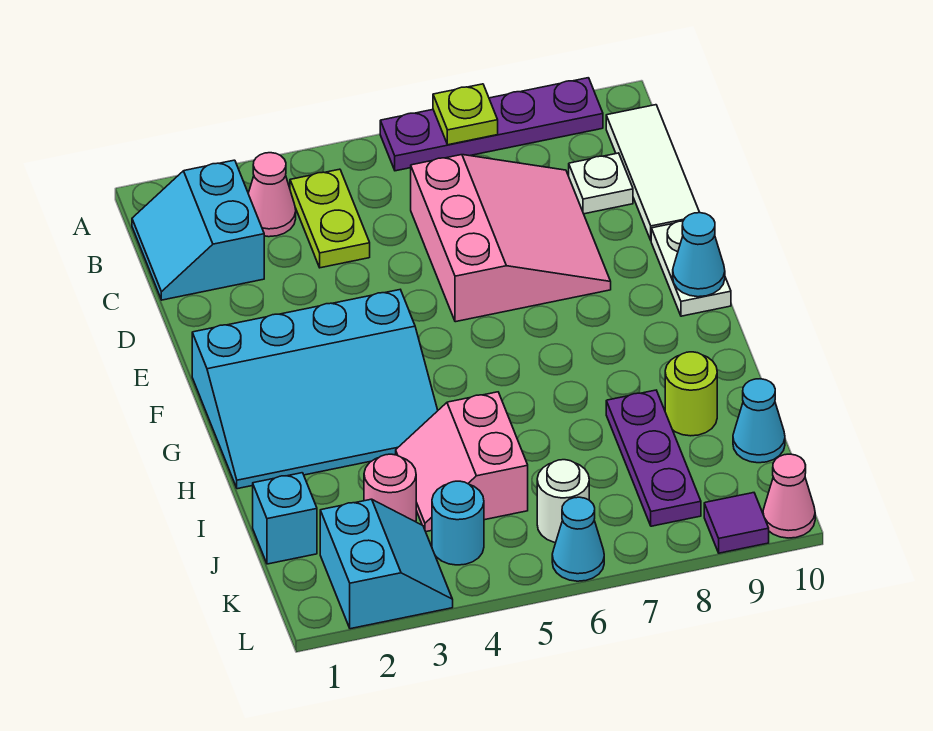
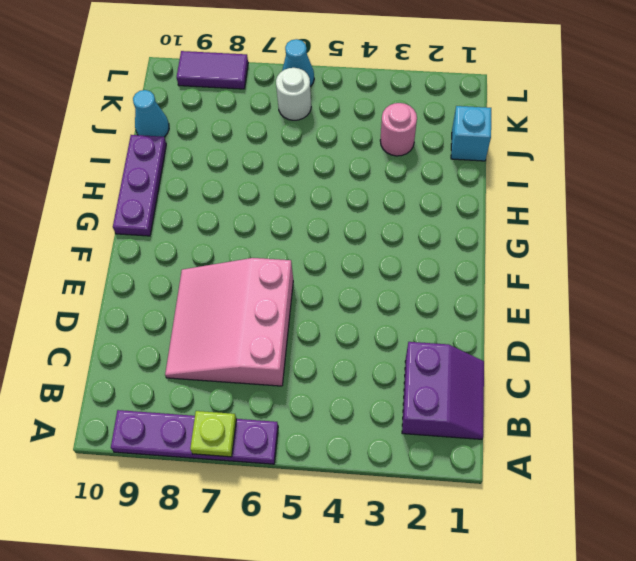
purple 2x2 slope [402,342,484,439] -> cyan 2x2 slope [132,160,264,300]
purple 1x3 plate [113,135,166,236] -> purple 1x3 plate moved to [606,390,701,526]
purple 1x2 tile [177,51,248,89] -> purple 1x1 tile [704,493,769,553]
none -> pink 1x1 cone [248,153,296,237]
none -> lime 1x2 plate [290,169,370,268]
none -> white 1x3 tile [606,105,700,240]

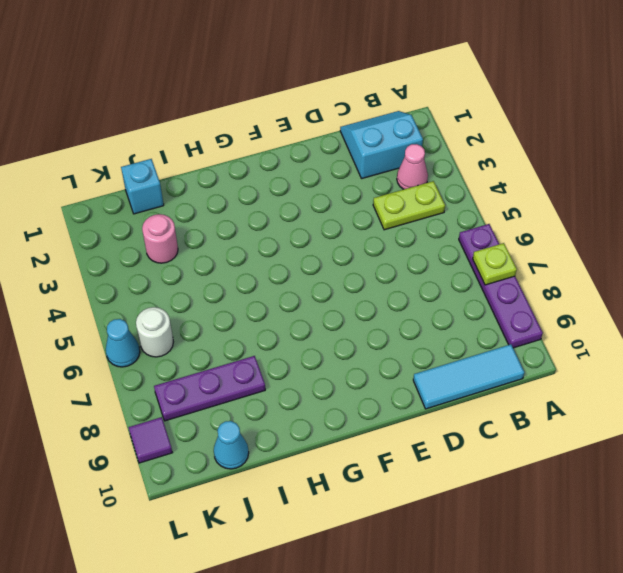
cyan 1x3 tile [413,344,524,409] -> white 1x3 tile [606,105,700,240]
none -> pink 3x3 slope [411,155,611,322]
none -> white 1x1 plate [569,153,633,214]
none -> white 1x2 plate [651,221,731,316]

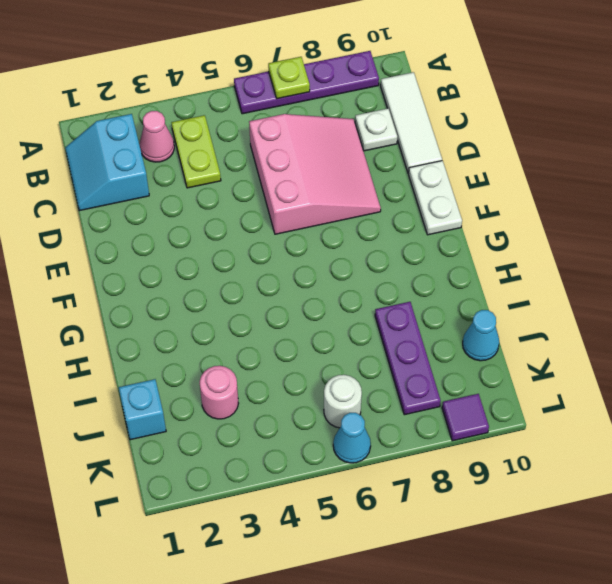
none -> cyan 3x4 slope [192,290,438,489]
none -> pink 2x2 slope [396,392,528,532]
none -> lime 1x1 round brick [665,352,717,436]

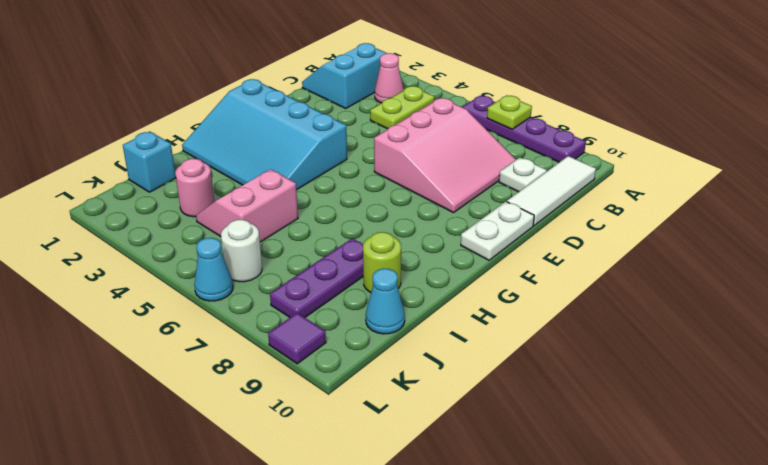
none -> cyan 2x2 slope [320,499,453,629]
none -> cyan 1x1 round brick [432,481,484,565]
none -> pink 1x1 cone [763,454,815,538]

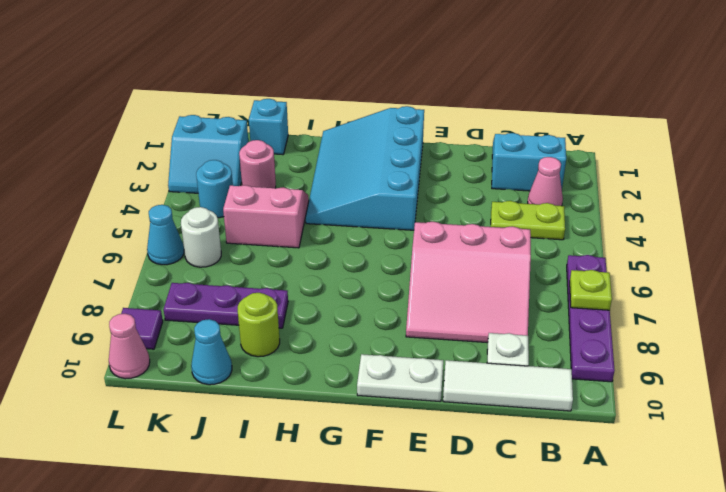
none -> cyan 1x1 cone [673,213,725,297]

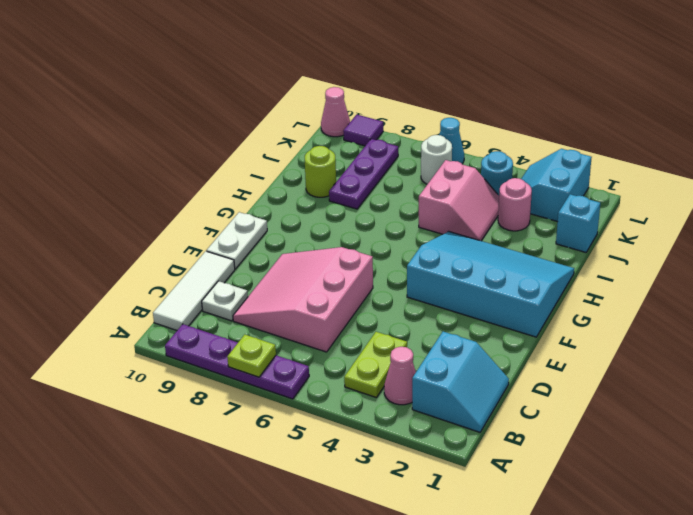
none -> cyan 1x1 cone [733,379,785,463]
none -> cyan 1x1 cone [673,213,725,297]

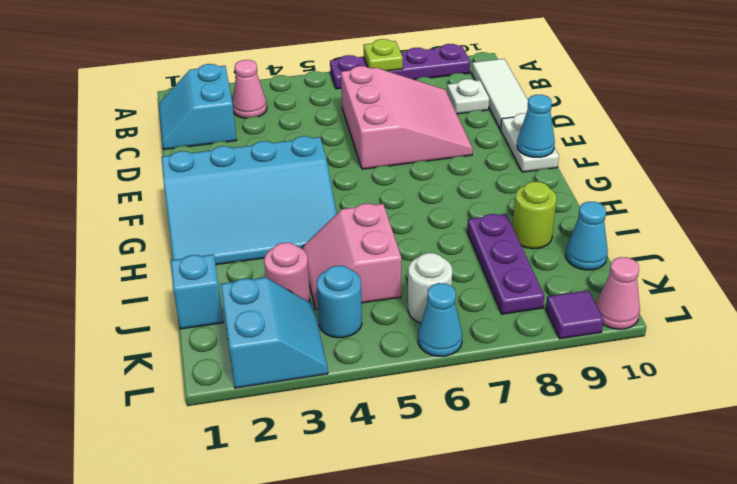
none -> lime 1x2 plate [290,169,370,268]

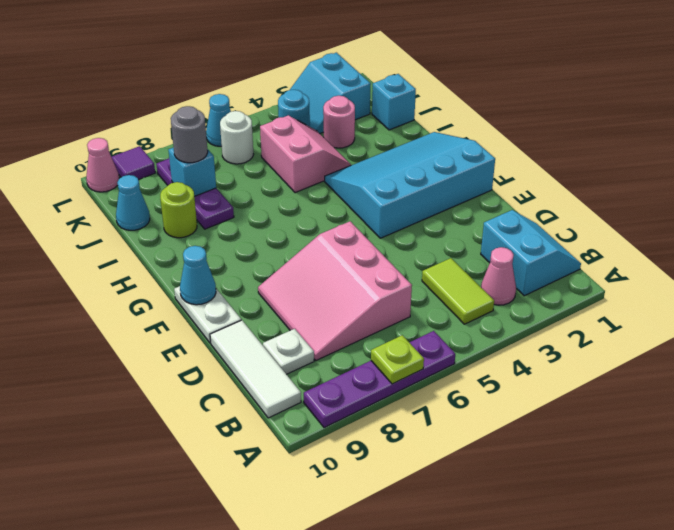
lime 1x2 tile [422,258,494,324] -> lime 1x2 plate [290,169,370,268]
cyan 1x1 brick [168,147,216,196] -> none
grey 1x1 round brick [171,106,208,163] -> none

